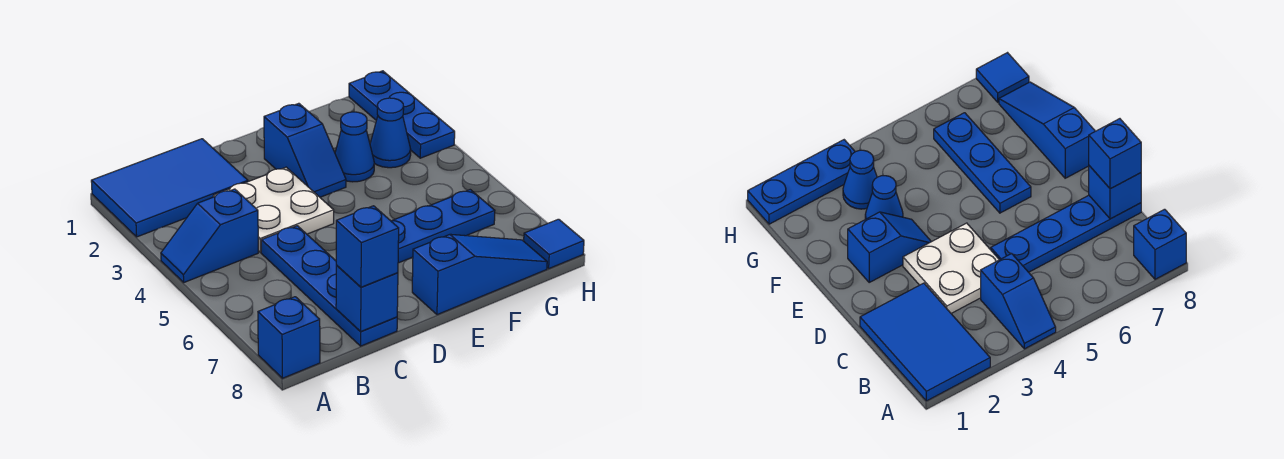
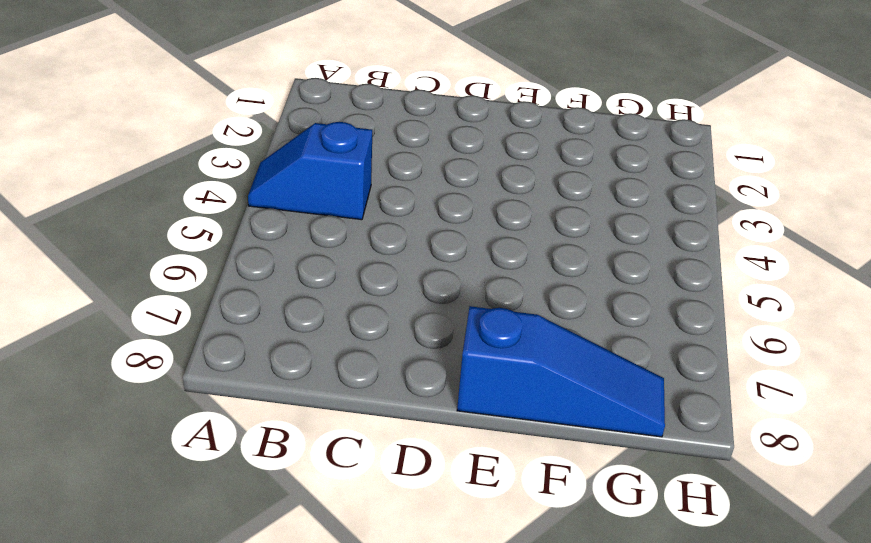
none -> blue 2x3 tile [91,139,248,237]
none -> blue 1x1 brick [258,297,320,378]
none -> white 2x2 plate [213,167,334,252]

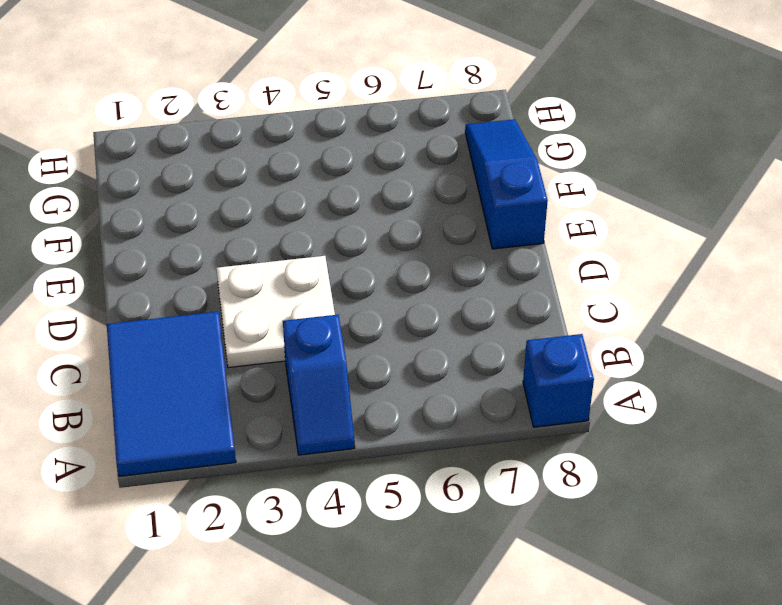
none -> blue 1x4 plate [261,226,397,346]
none -> blue 1x2 slope [264,103,346,197]
none -> blue 1x3 plate [391,190,495,263]

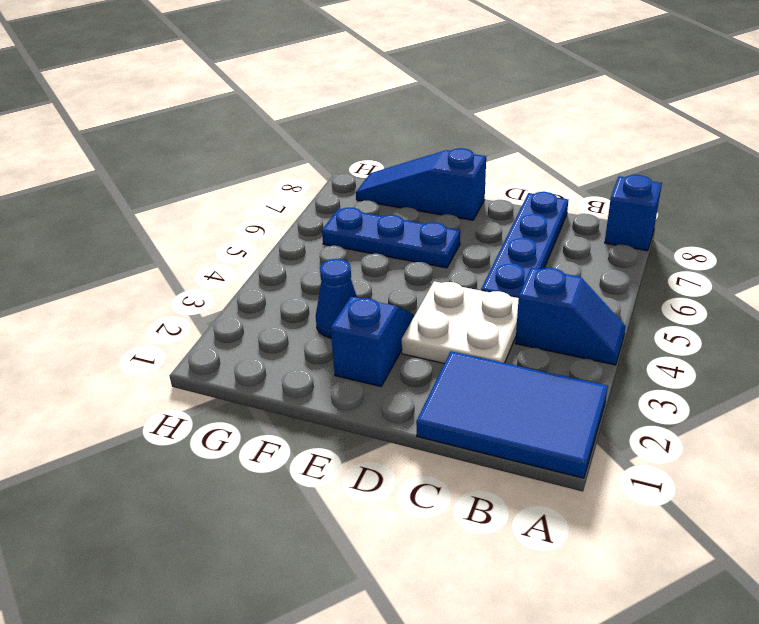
none -> blue 1x1 cone [370,98,411,168]
none -> blue 1x3 plate [349,71,455,158]
none -> blue 1x1 tile [524,219,584,268]

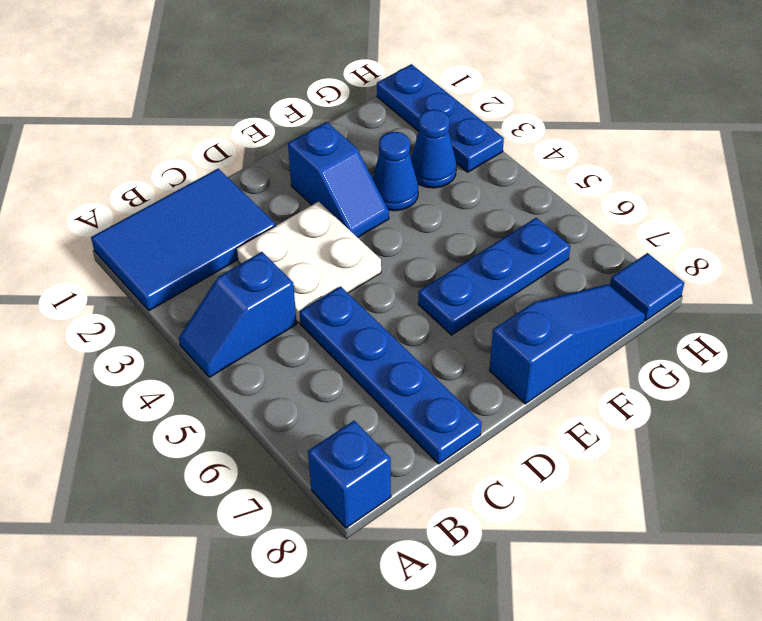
none -> blue 1x1 brick [336,265,398,332]
none -> blue 1x1 brick [336,206,399,287]

